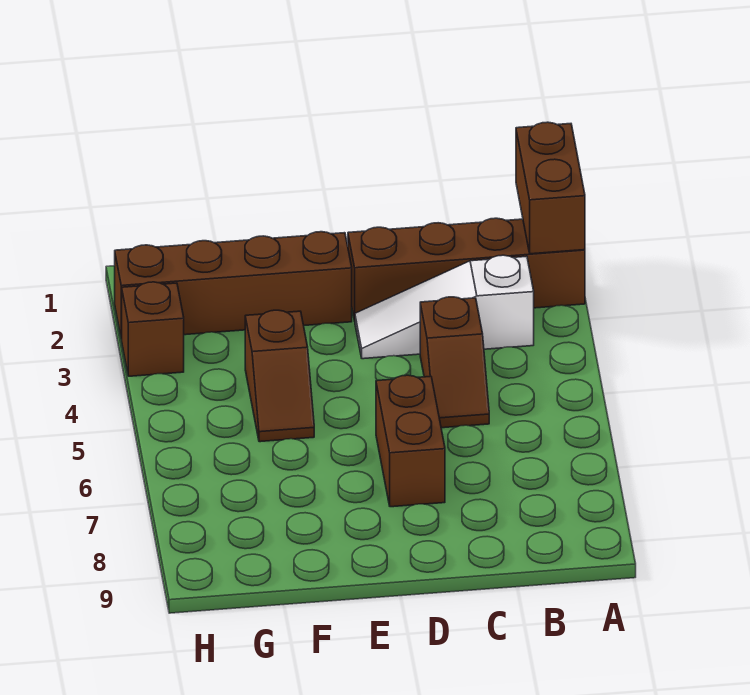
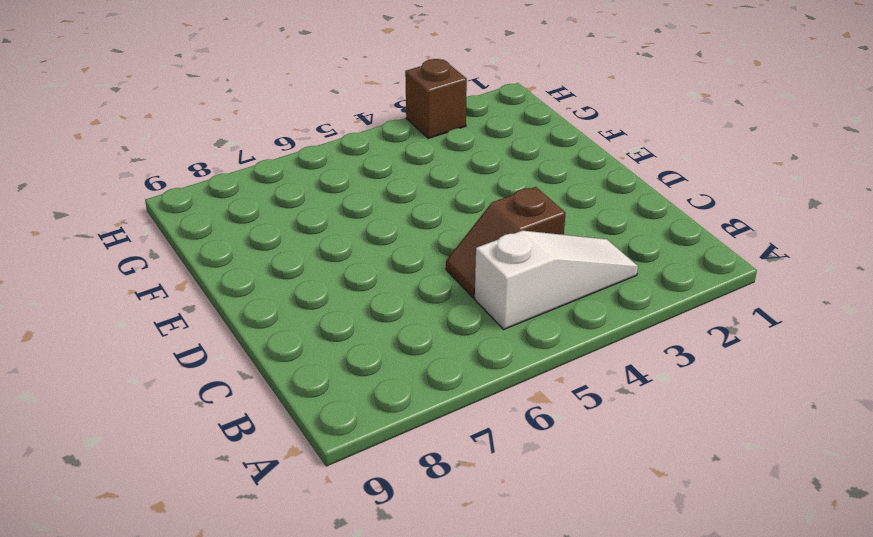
white 1x3 slope [475,231,638,329] -> white 1x3 slope turned to [355,255,534,359]
none -> brown 1x4 brick [348,218,585,321]
none -> brown 1x2 brick [376,375,445,507]

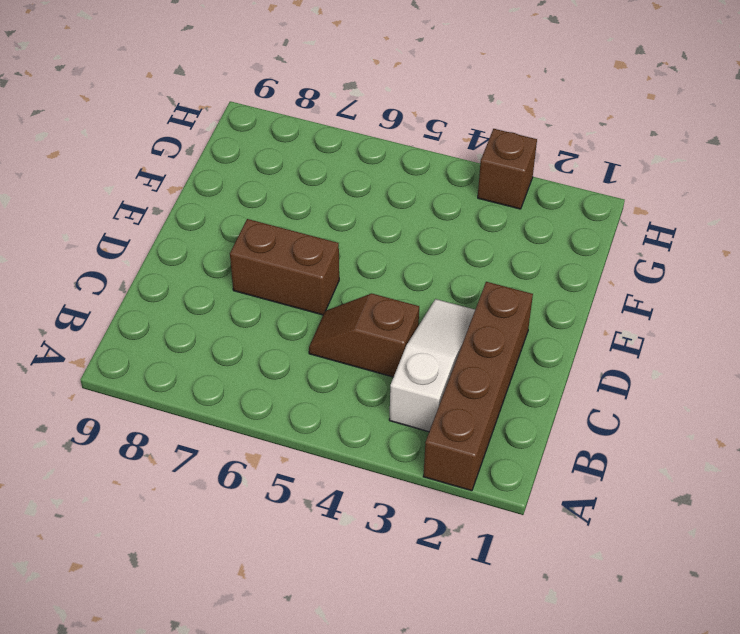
none -> brown 1x4 brick [115,232,352,339]
none -> brown 1x2 slope [245,310,314,442]

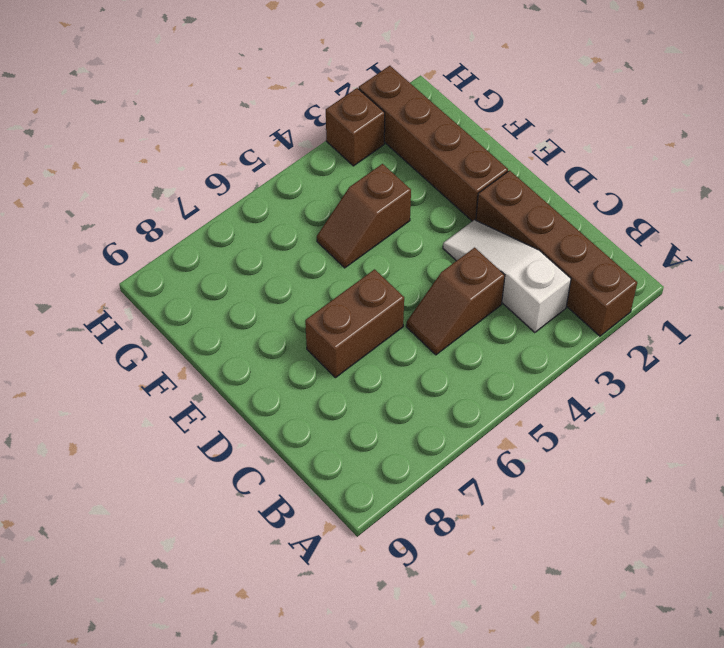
none -> brown 1x2 brick [516,122,585,254]

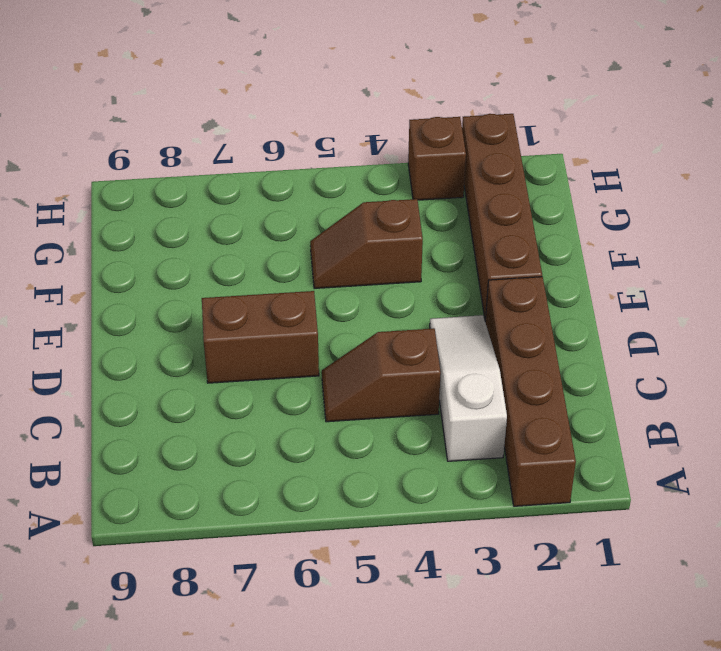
none -> brown 1x2 brick [516,122,585,254]

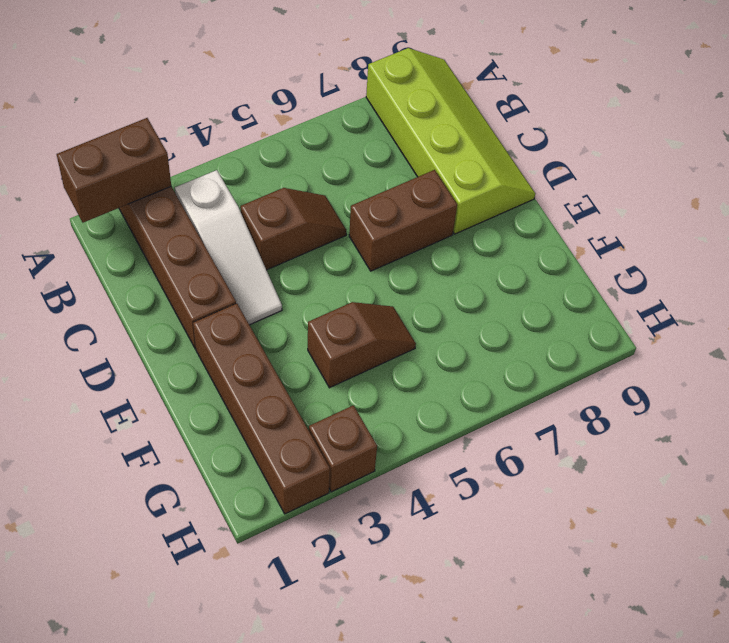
lime 2x4 slope [366,48,535,234] -> none

